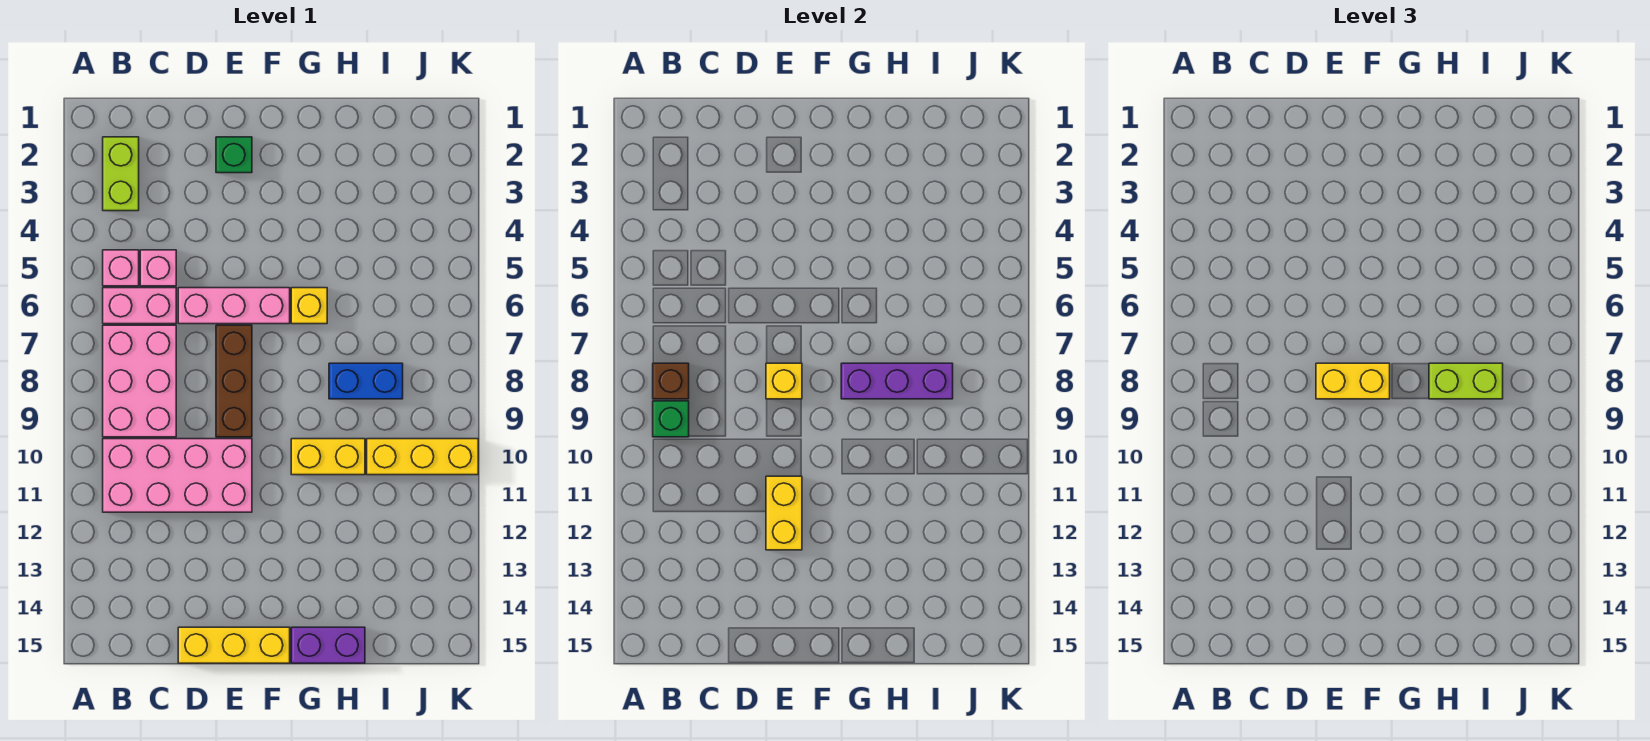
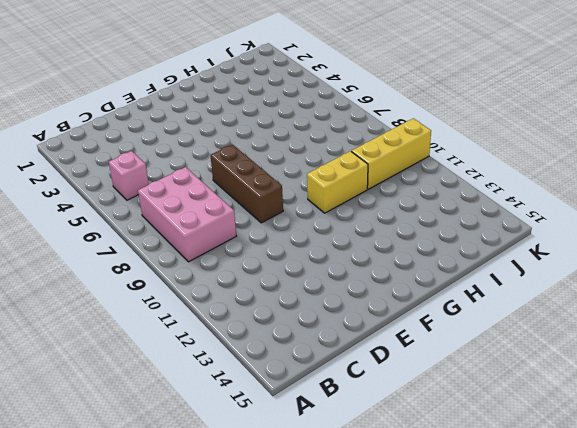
none -> lime 1x2 brick [103,137,139,211]
none -> pink 1x2 brick [103,288,176,324]
none -> pink 2x4 brick [103,439,252,512]

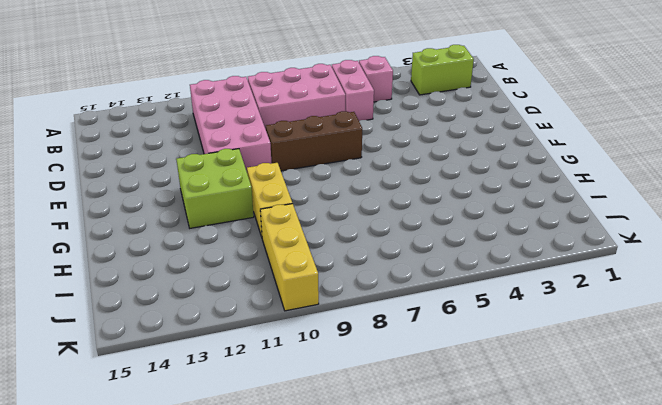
lime 2x2 brick [176,149,254,228] -> none
none -> pink 1x1 brick [140,250,176,286]
none -> pink 1x3 brick [178,288,290,324]
none -> yellow 1x3 brick [178,627,290,663]

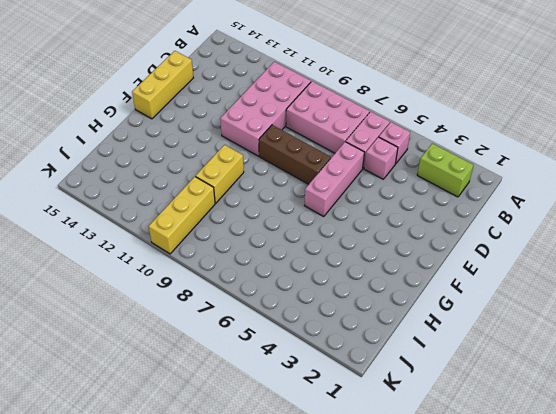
none -> green 1x1 brick [216,137,252,173]
none -> yellow 1x1 brick [291,288,327,324]
none -> purple 1x2 brick [291,627,365,663]

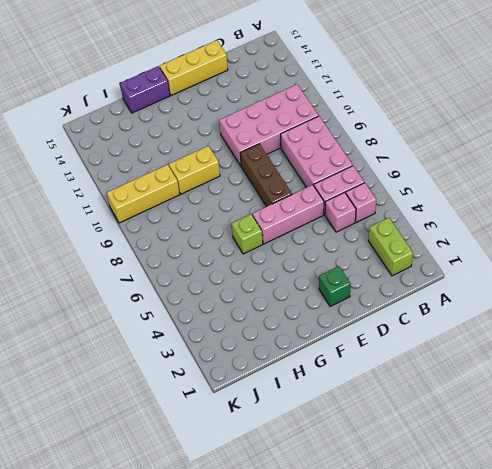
lime 1x1 brick [232,214,263,254] -> yellow 1x1 brick [291,288,327,324]
none -> blue 1x2 brick [329,363,403,399]
none -> brown 1x1 brick [653,363,689,399]
none -> green 1x1 brick [653,401,689,437]

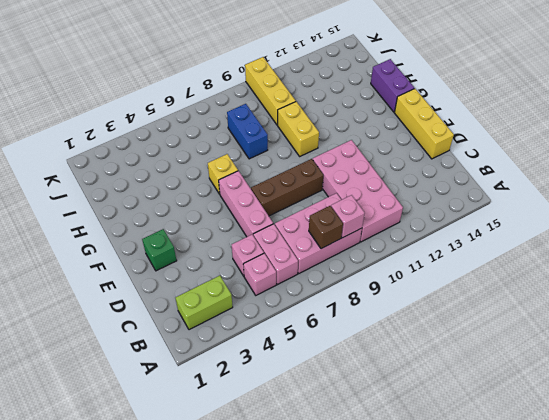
pink 1x1 brick [331,195,365,238] -> green 1x1 brick [653,401,689,437]
none -> yellow 1x1 brick [766,363,802,399]
none -> yellow 1x2 brick [766,476,802,550]
none -> purple 1x3 brick [841,363,953,399]

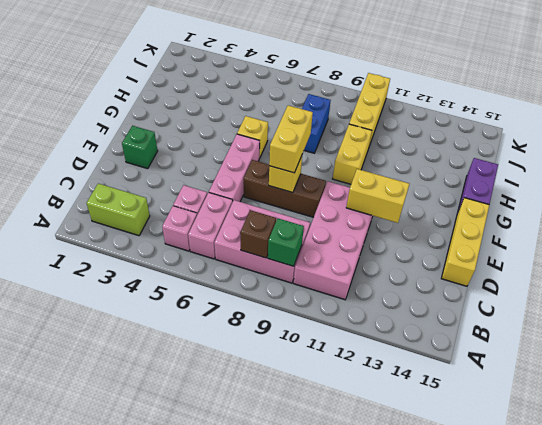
none -> purple 1x3 brick [841,363,953,399]
none -> lime 1x2 brick [1429,363,1503,399]

